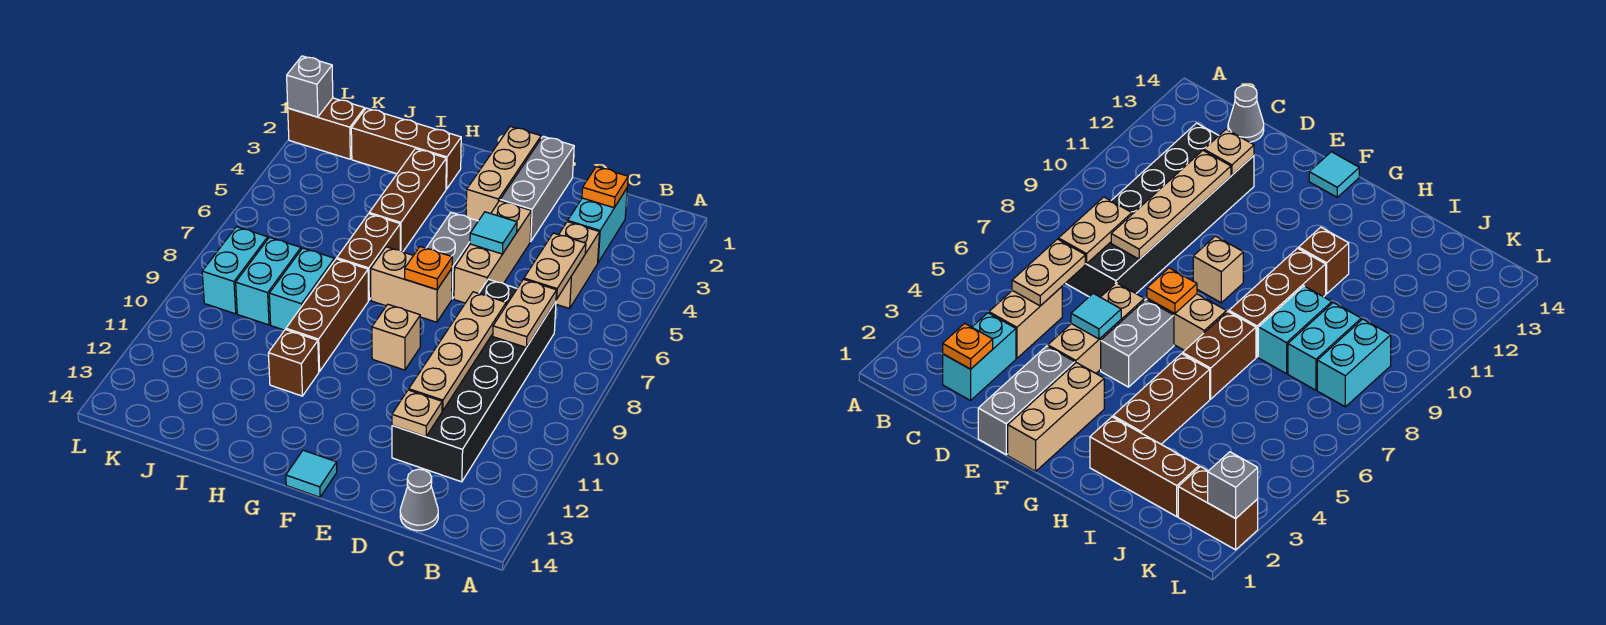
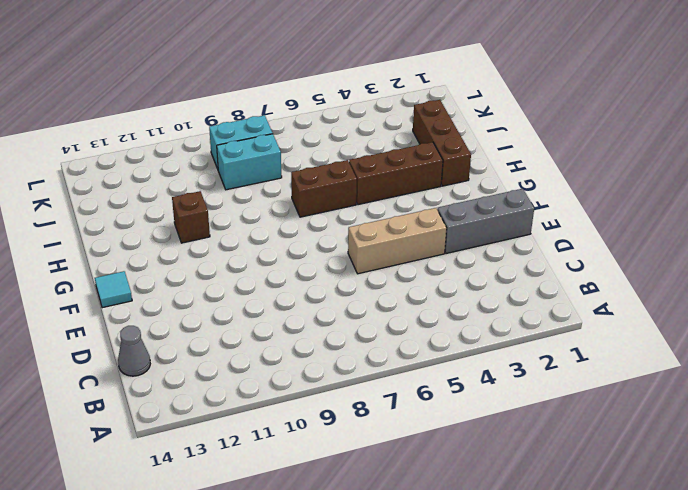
none -> cyan 1x2 brick [568,189,627,262]
none -> tan 1x2 brick [556,222,600,309]
none -> black 2x6 brick [392,279,556,482]

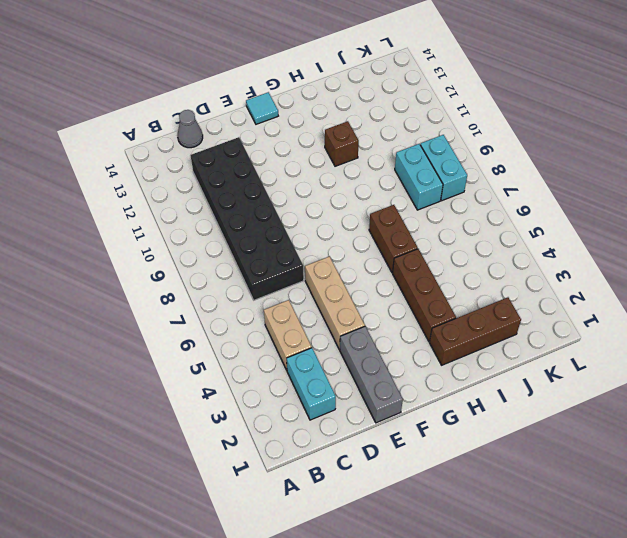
none -> tan 1x3 brick [466,126,541,221]
none -> grey 1x2 brick [426,212,478,299]
none -> tan 1x2 brick [371,247,452,322]

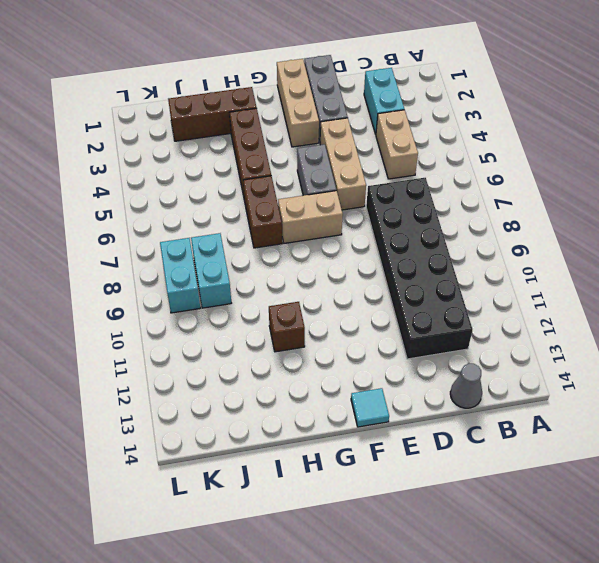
none -> tan 1x1 brick [372,304,420,370]
none -> brown 1x3 brick [286,259,368,372]
none -> cyan 1x2 brick [269,248,334,330]

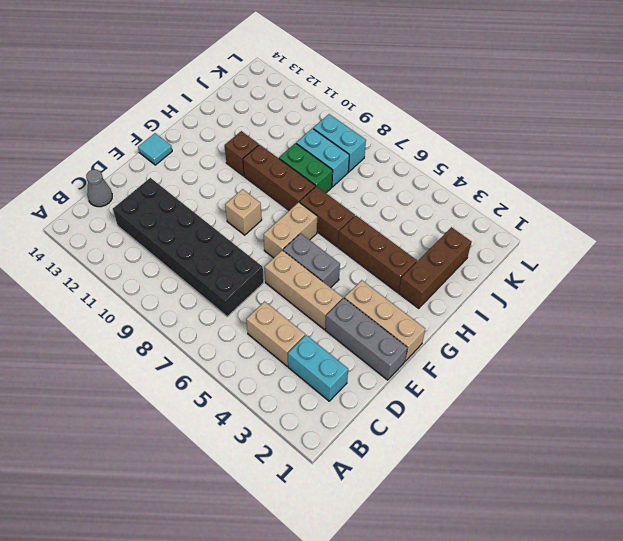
green 1x2 brick [279,143,333,193] -> cyan 1x2 brick [269,248,334,330]
none -> brown 1x2 brick [288,98,365,159]
none -> orange 1x1 plate [582,167,628,208]
none -> tan 1x2 plate [524,233,586,299]

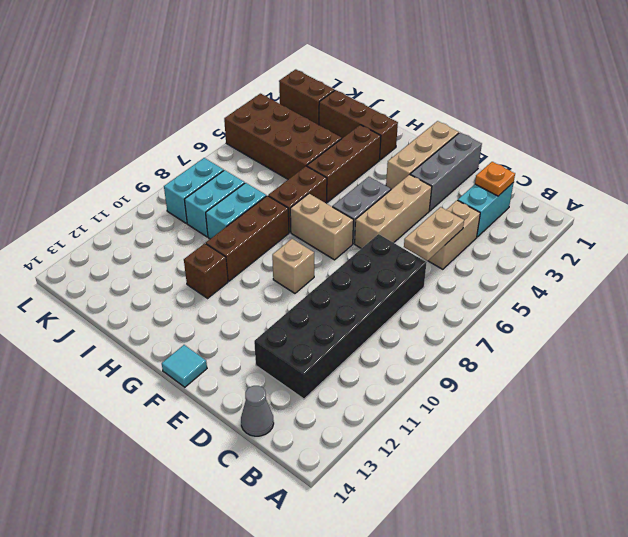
brown 2x4 brick [224,94,342,179] -> none
none -> tan 1x2 plate [493,279,557,347]
none -> tan 1x4 plate [409,292,506,411]
none -> tan 1x1 plate [392,390,442,437]

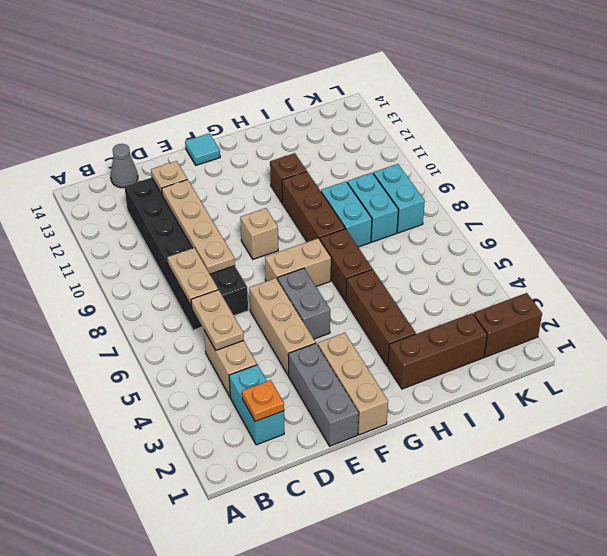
none -> cyan 1x1 tile [470,212,517,254]
none -> orange 1x1 plate [405,247,452,290]
none -> grey 1x1 brick [287,56,333,117]

